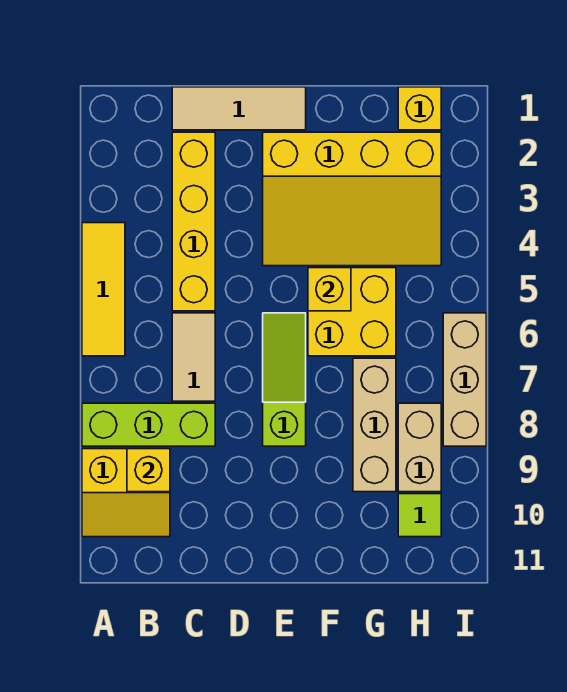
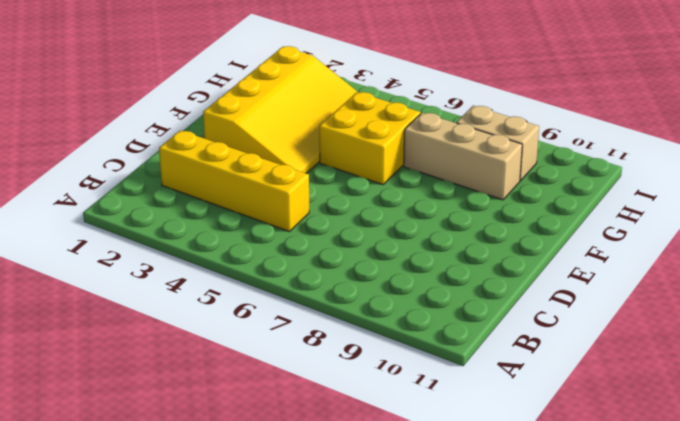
none -> yellow 1x3 tile [82,223,125,356]
none -> lime 1x3 brick [82,403,215,446]
none -> yellow 2x2 slope [82,449,170,537]

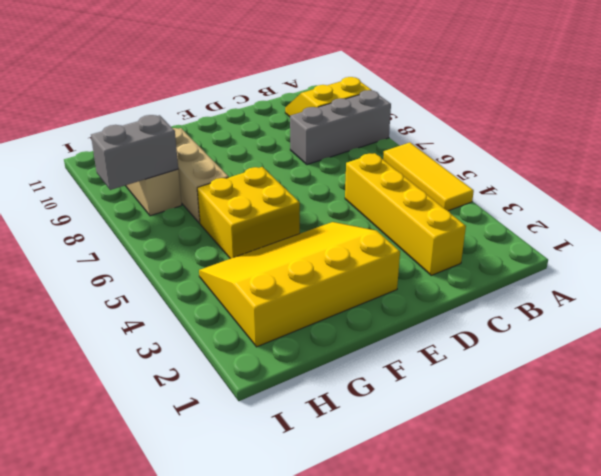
grey 1x3 brick [290,90,391,165] -> lime 1x3 brick [82,403,215,446]
grey 1x2 brick [91,115,178,190] -> none
none -> tan 1x3 tile [172,87,306,130]
none -> tan 1x2 tile [172,313,215,401]
none -> lime 1x3 slope [263,313,306,446]

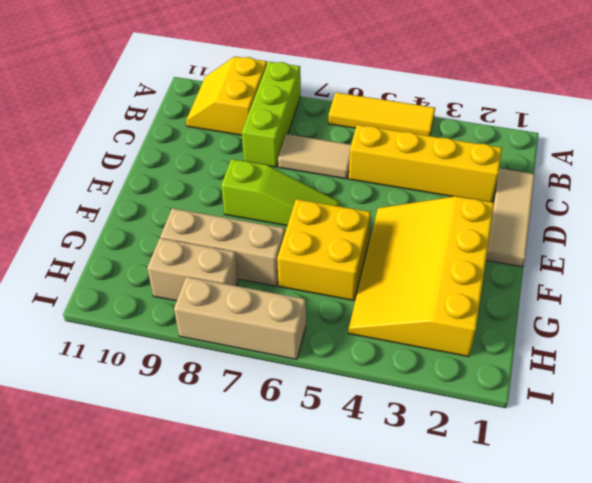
none -> yellow 1x1 brick [398,87,441,130]
none -> lime 1x1 tile [398,494,441,537]
none -> yellow 1x1 brick [127,449,170,492]

